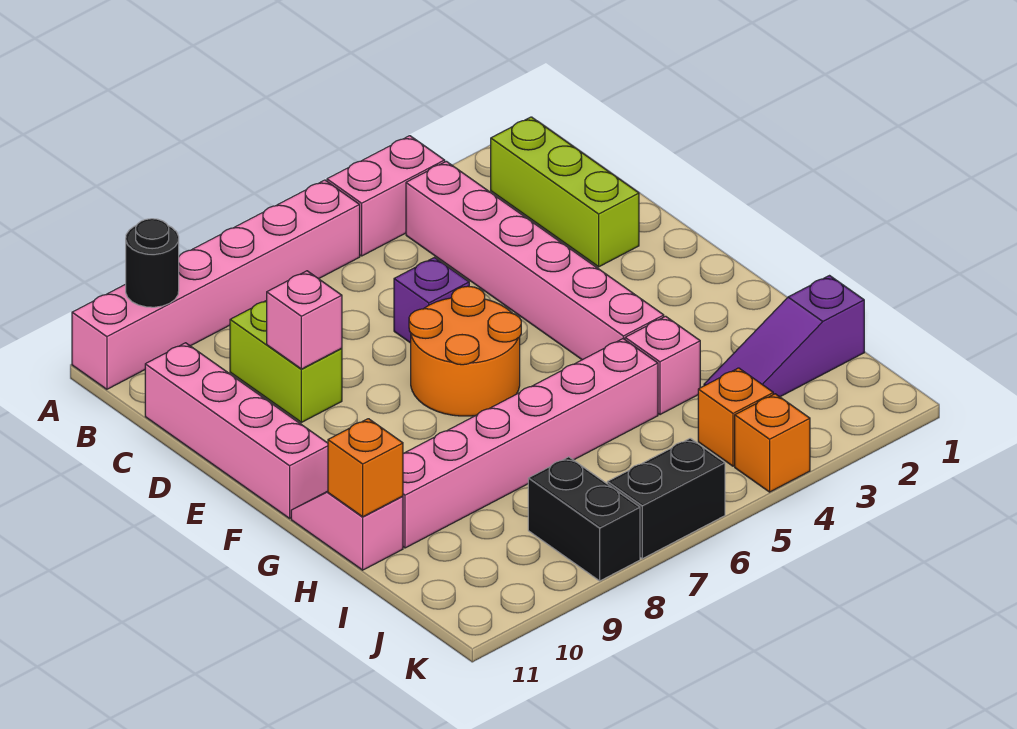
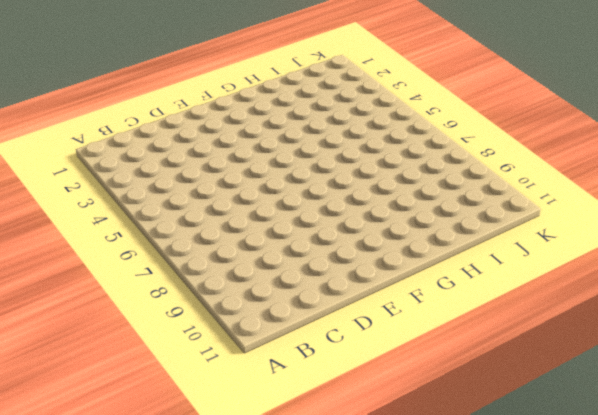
none -> pink 1x2 brick [327,136,445,256]
none -> pink 1x6 brick [72,180,360,389]
none -> lime 1x3 brick [491,117,639,267]

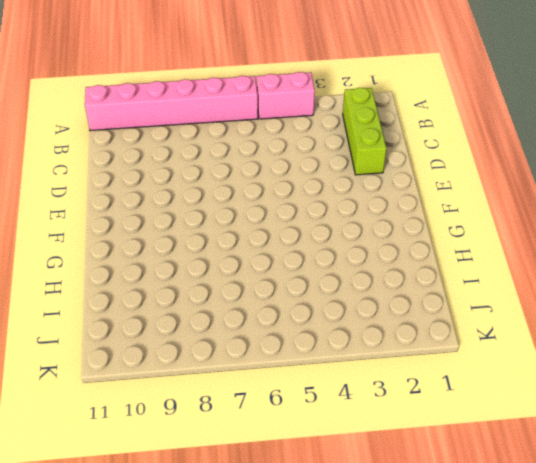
none -> pink 1x6 brick [406,161,664,360]
none -> lime 1x2 brick [230,300,342,422]
none -> pink 1x4 brick [145,343,328,518]

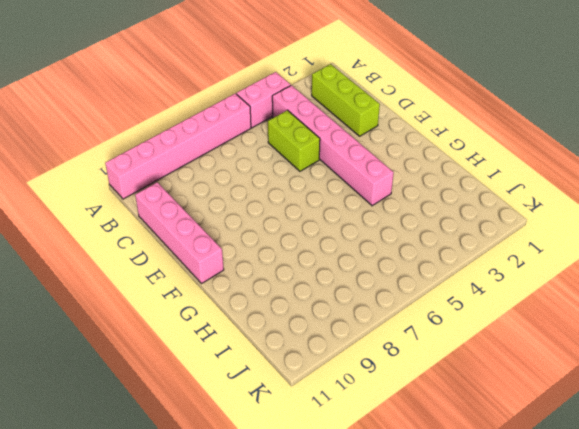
lime 1x2 brick [268,110,320,171] -> lime 1x2 brick moved to [230,300,342,422]
none -> purple 1x1 brick [394,258,469,343]
none -> orange 2x2 round brick [409,286,521,416]
none -> pink 1x2 slope [291,491,403,570]

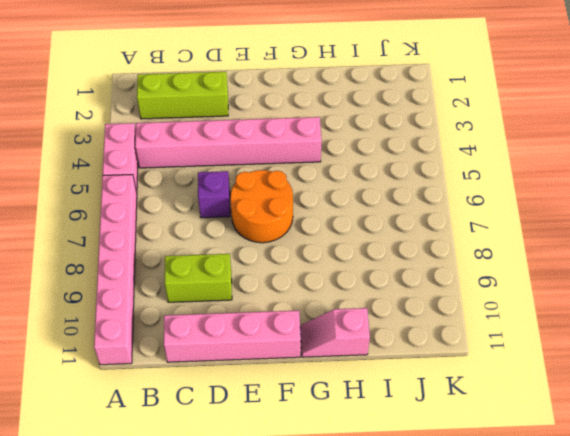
none -> pink 1x1 brick [625,316,700,415]
none -> pink 1x6 brick [403,339,658,548]
none -> purple 1x3 slope [704,276,864,397]

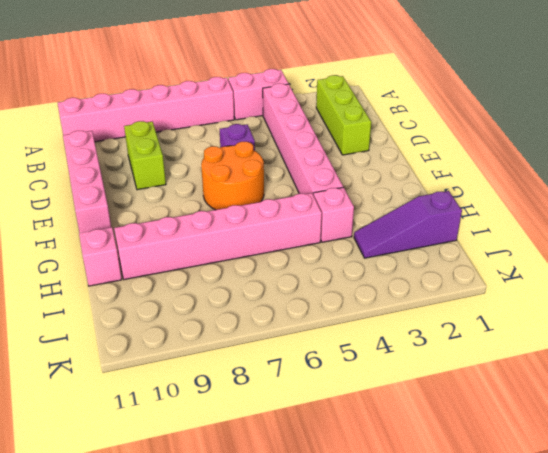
none -> orange 1x1 brick [698,368,773,466]
none -> black 1x2 brick [528,457,640,581]
none -> orange 1x1 brick [735,394,810,492]

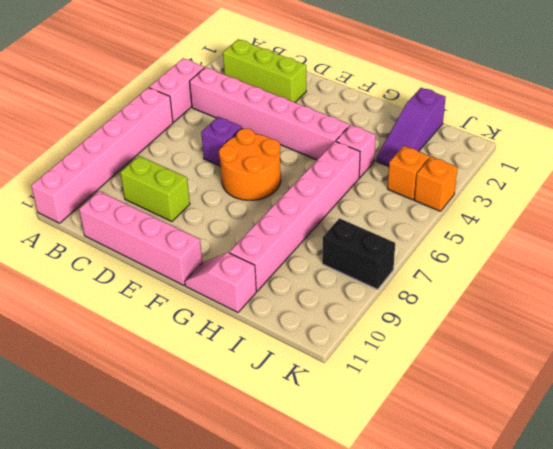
none -> black 1x2 brick [607,438,725,559]
none -> black 1x1 round brick [126,219,179,307]
none -> pink 1x1 brick [267,271,342,369]

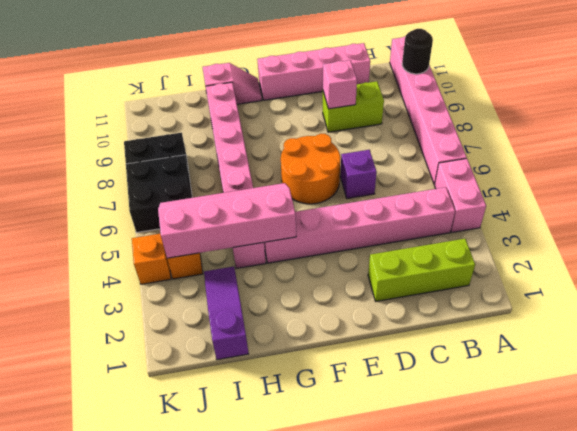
pink 2x4 slope [158,183,296,258] -> none
black 2x2 brick [126,155,192,233] -> black 1x2 brick [607,438,725,559]
none -> orange 1x1 brick [328,419,403,517]

